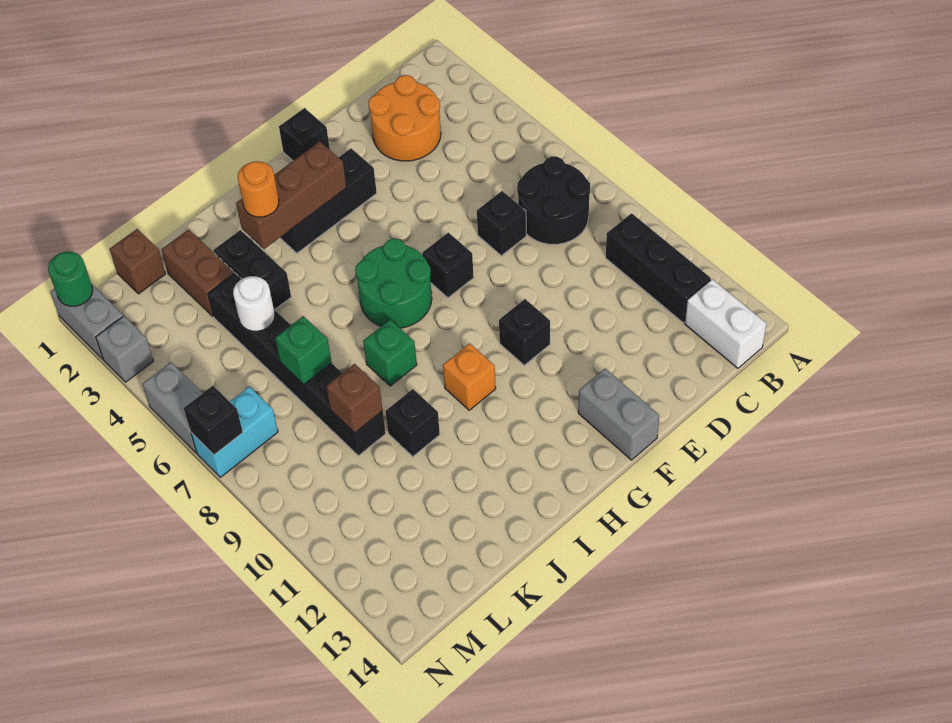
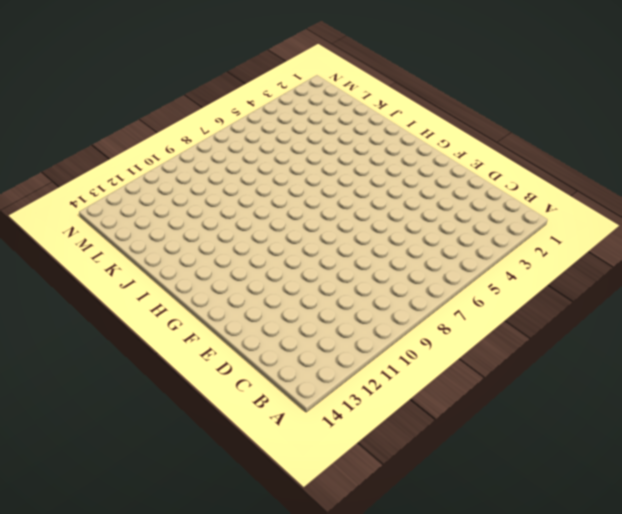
none -> black 2x2 round brick [517,156,590,244]
none -> black 1x3 brick [606,213,711,323]
none -> white 1x2 brick [685,279,766,368]

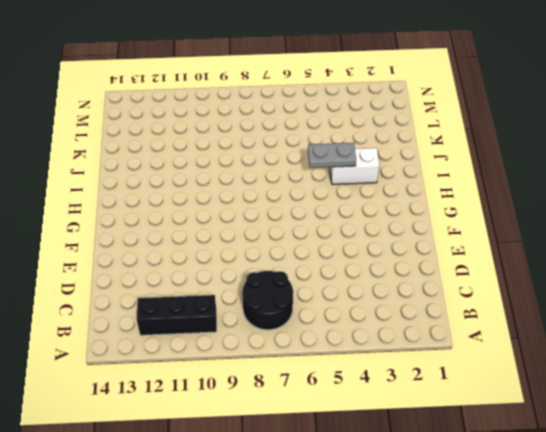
white 1x2 brick [330,148,379,184] -> white 1x2 brick moved to [685,279,766,368]
grey 1x2 plate [308,143,356,168] -> none
none -> orange 2x2 round brick [369,75,441,161]
none -> black 1x1 brick [477,191,526,256]
none -> black 1x1 brick [279,108,330,161]

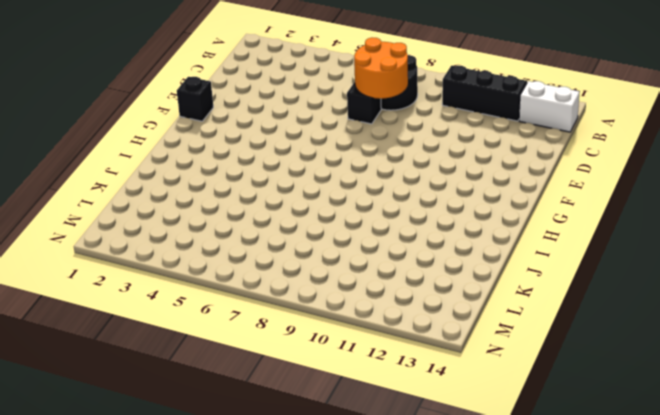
orange 2x2 round brick [354,38,408,99] -> orange 2x2 round brick moved to [369,75,441,161]
none -> black 1x3 brick [280,149,377,253]
none -> black 1x1 brick [422,232,474,298]
none -> black 1x1 brick [499,299,550,365]

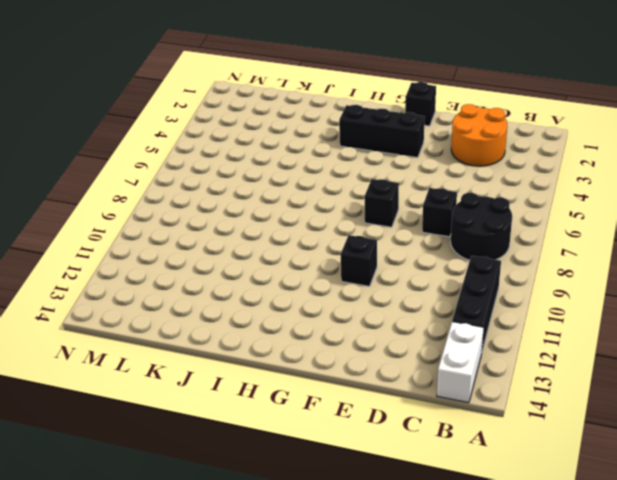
none -> grey 1x2 brick [578,368,659,460]
none -> green 2x2 round brick [355,239,432,328]
none -> orange 1x1 brick [443,343,496,410]

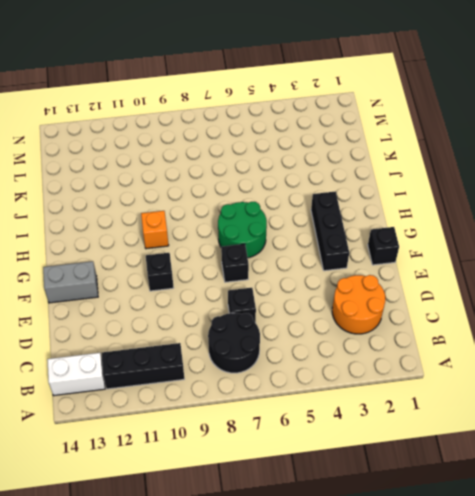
none -> green 1x1 brick [363,320,417,386]
none -> black 1x2 brick [213,230,291,310]
none -> black 1x1 brick [385,389,440,457]

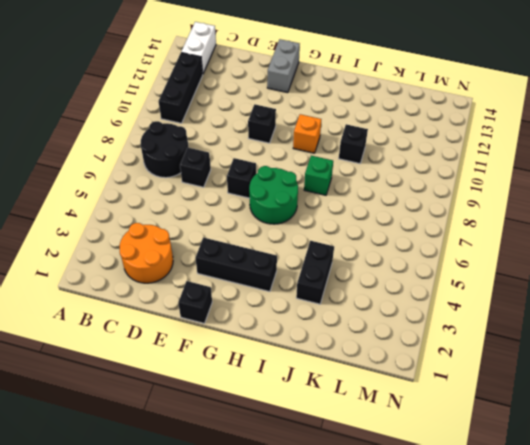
none -> brown 1x2 brick [161,229,235,316]
none -> black 1x6 brick [208,273,386,456]
none -> brown 1x1 brick [110,229,166,294]

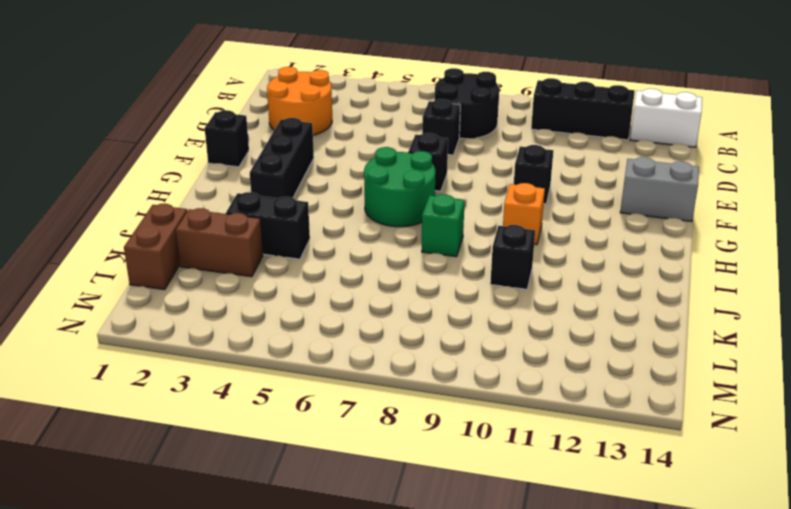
brown 1x2 brick [124,204,187,290] -> brown 1x1 brick [110,229,166,294]
none -> black 1x6 brick [208,273,386,456]
none -> cyan 1x2 brick [191,387,278,477]
none -> grey 1x2 brick [50,285,123,359]

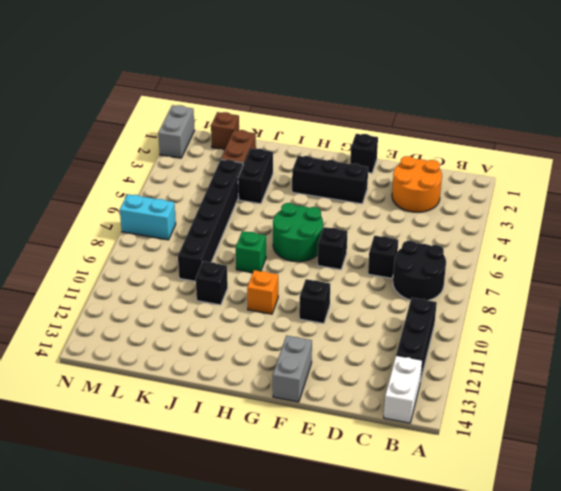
none -> grey 1x1 brick [96,316,153,382]
none -> grey 1x2 brick [143,362,202,453]
none -> brown 1x3 brick [236,142,346,249]

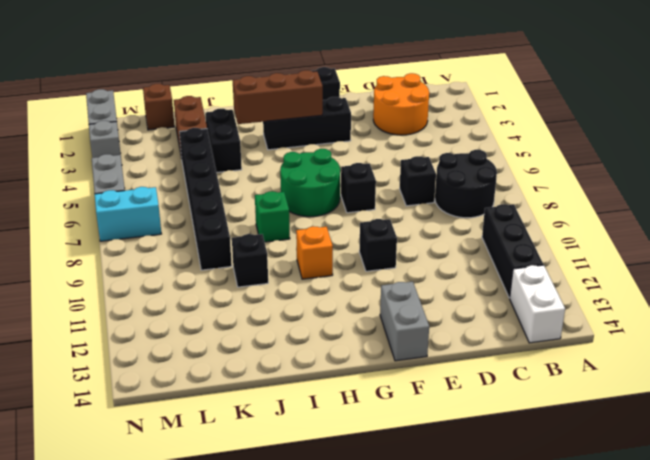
none -> white 1x1 round brick [233,276,275,331]
none -> green 1x1 brick [275,316,332,384]
none -> brown 1x1 brick [326,364,383,433]

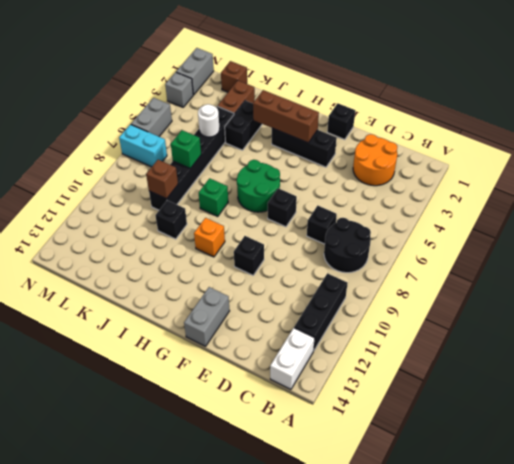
none -> green 1x1 round brick [48,252,93,306]
none -> black 1x1 brick [184,386,243,455]
none -> orange 1x1 round brick [238,161,279,217]

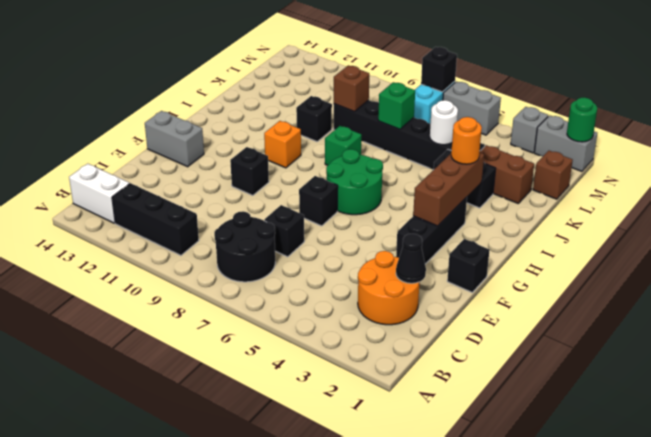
black 1x1 cone [396,234,426,283] -> none

